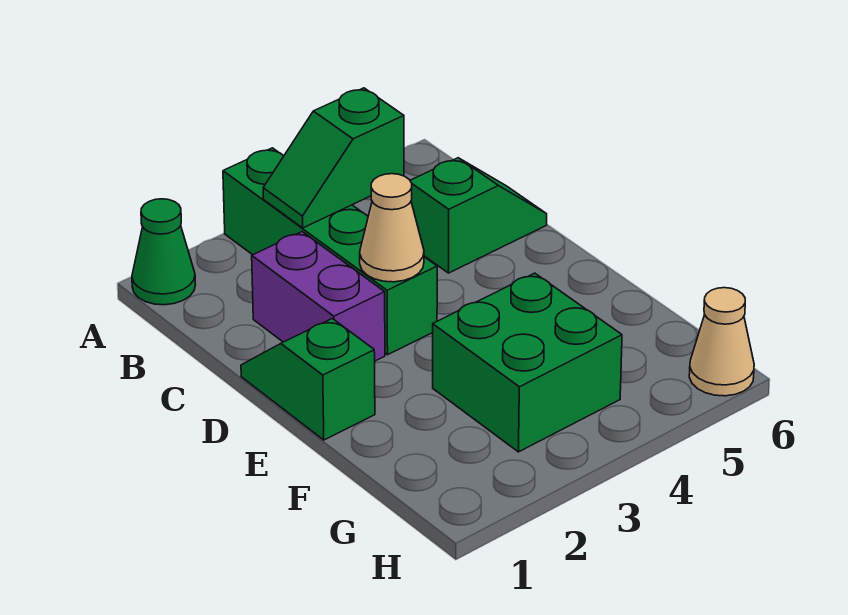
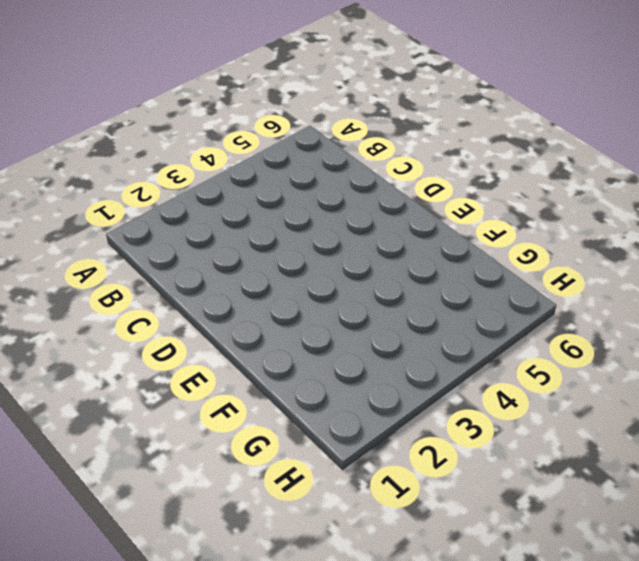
none -> green 1x1 cone [132,199,195,305]
none -> green 1x4 brick [223,148,437,355]

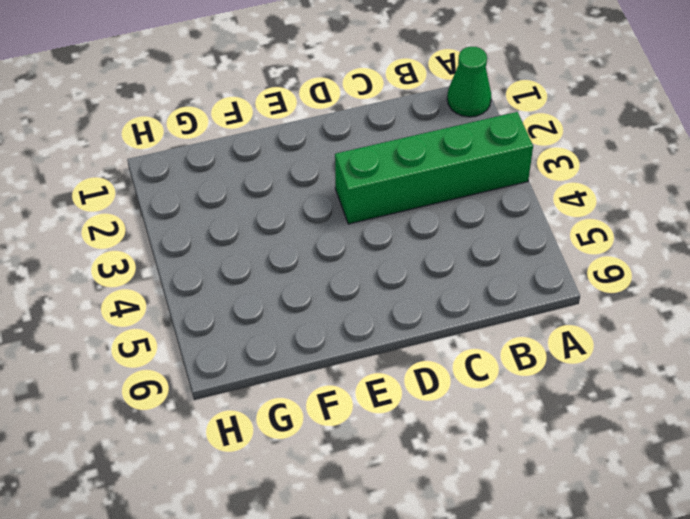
none -> purple 1x2 brick [252,232,385,361]
none -> green 1x2 slope [410,158,547,273]

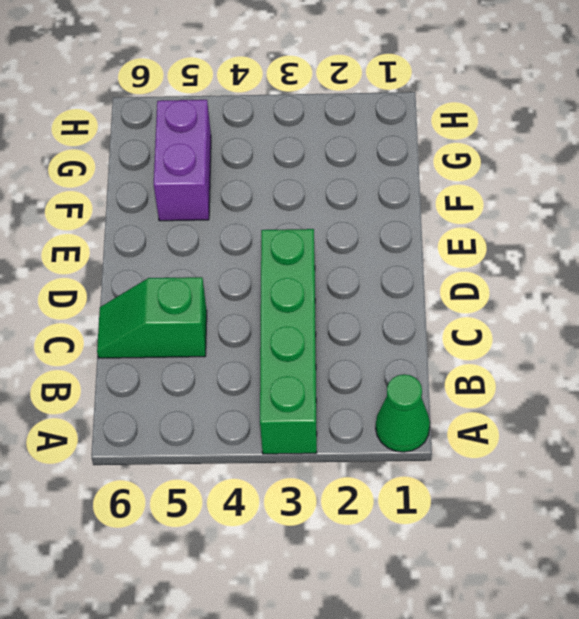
purple 1x2 brick [154,100,211,221] -> purple 1x2 brick moved to [252,232,385,361]
none -> green 1x2 slope [241,319,375,440]
none -> green 2x2 brick [433,273,622,452]

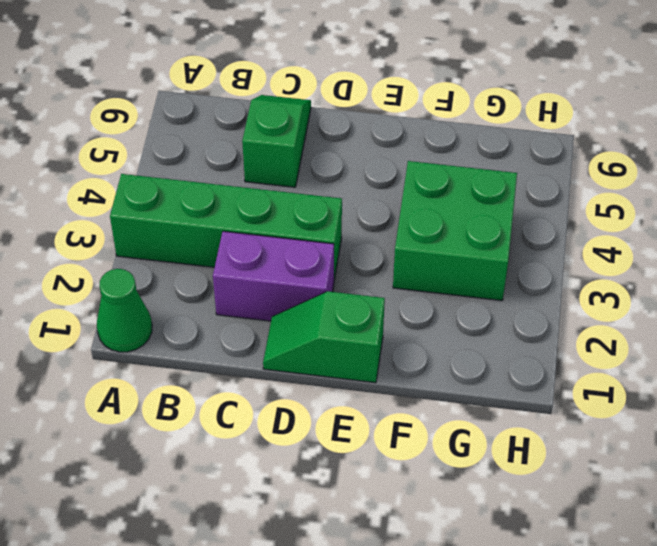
none -> tan 1x1 cone [689,288,754,396]
none -> green 1x2 slope [263,88,404,228]

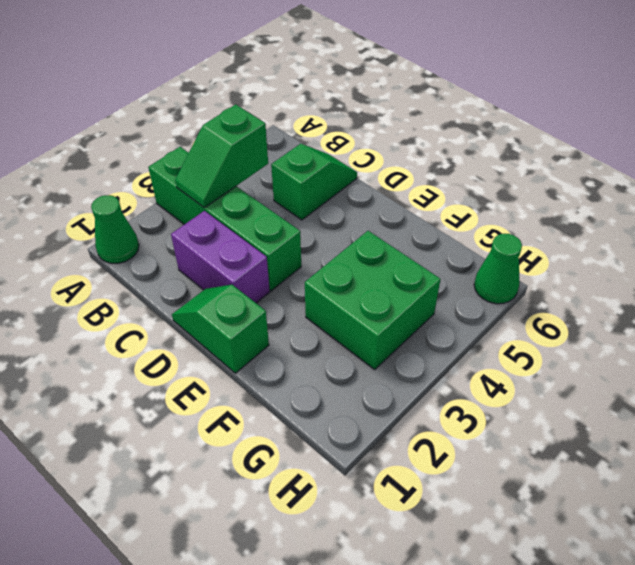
green 1x1 cone [474,234,522,304] -> tan 1x1 cone [689,288,754,396]
none -> tan 1x1 cone [360,174,424,282]

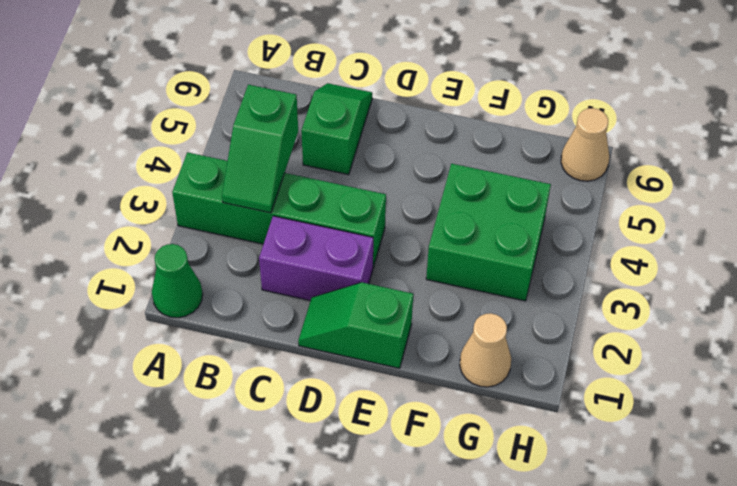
tan 1x1 cone [460,313,511,387] -> tan 1x1 cone moved to [360,174,424,282]

